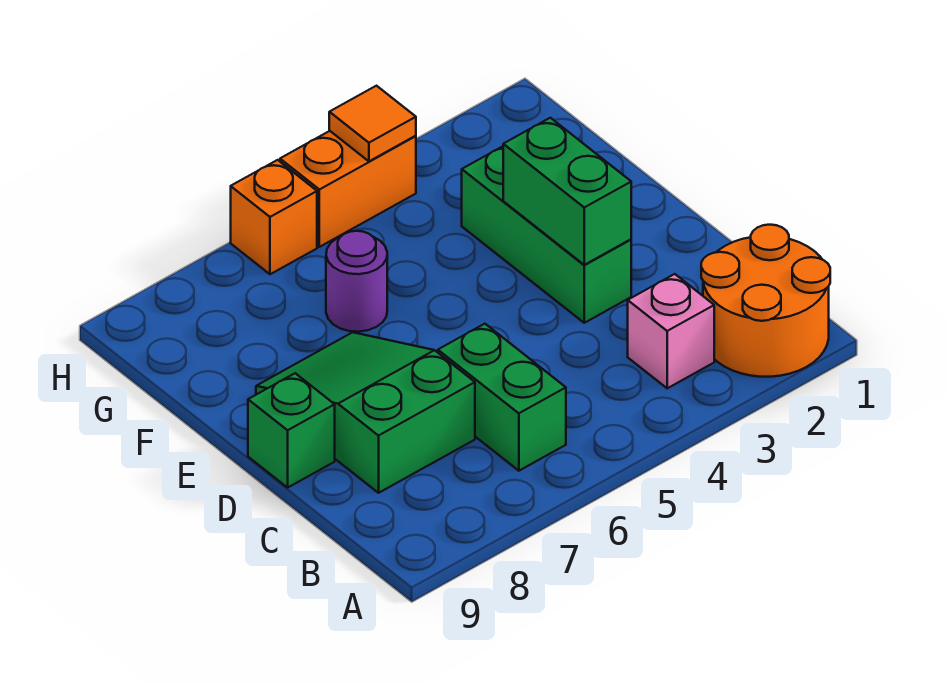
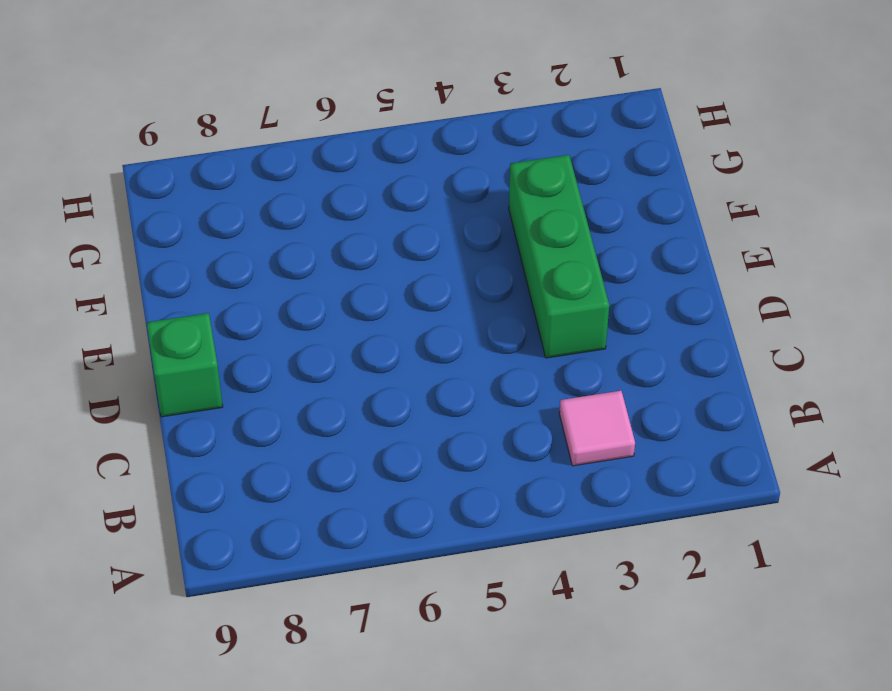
pink 1x1 tile [559,391,635,466] -> pink 1x1 brick [628,274,714,388]
none -> orange 2x2 round brick [701,225,830,377]
none -> green 1x2 brick [438,324,566,471]

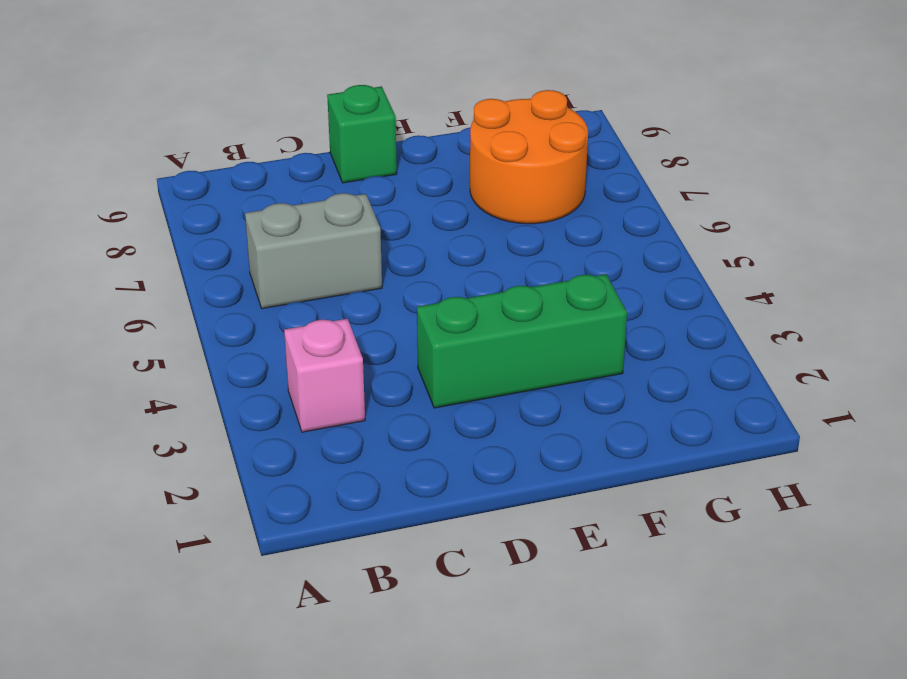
grey 1x2 brick [245,193,382,309] -> green 1x2 brick [438,324,566,471]
orange 2x2 round brick [470,90,588,224] -> orange 2x2 round brick moved to [701,225,830,377]
none -> green 2x3 slope [256,332,475,493]
none -> purple 1x1 round brick [326,231,387,332]

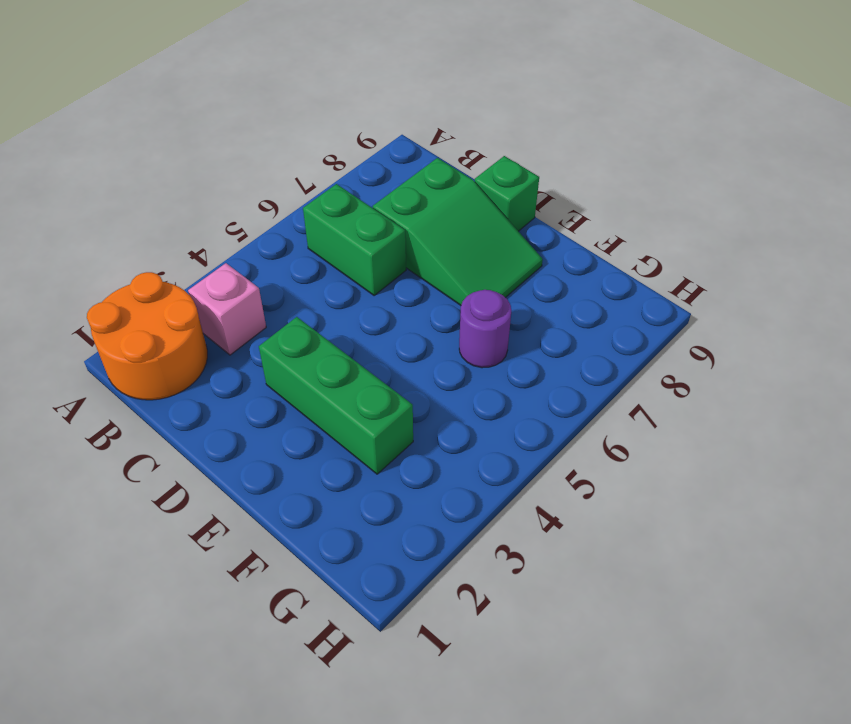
none -> orange 1x2 brick [280,131,416,247]
none -> orange 1x1 brick [231,160,317,274]

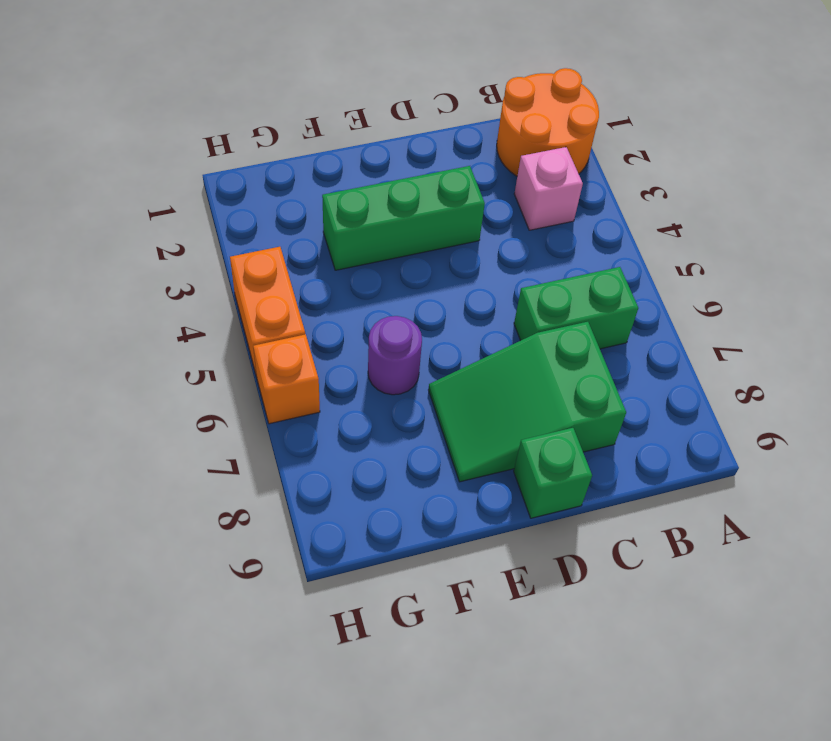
none -> green 1x2 brick [503,118,631,265]
none -> orange 1x1 tile [329,86,416,161]

